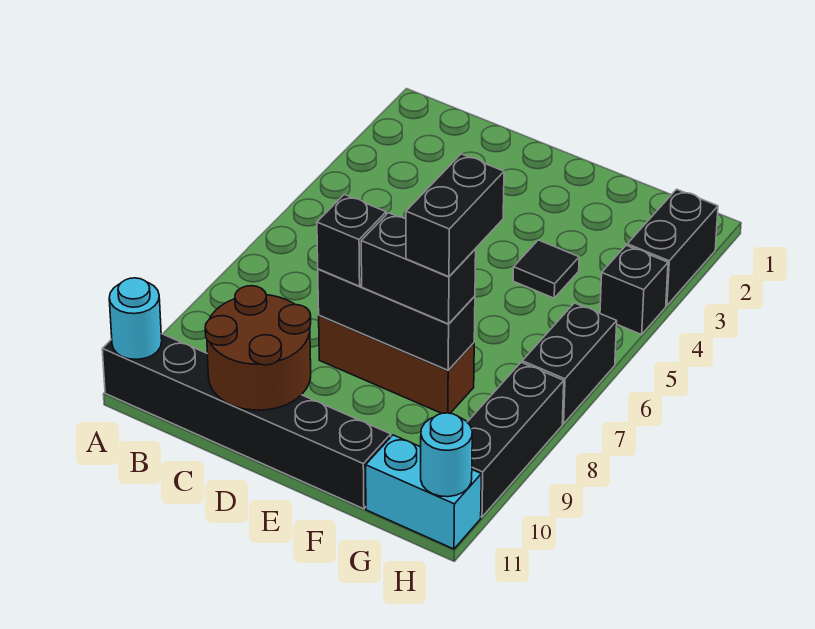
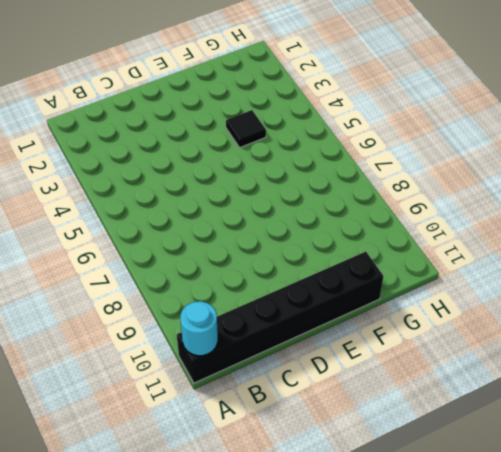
none -> brown 1x3 brick [319,315,474,413]
none -> cyan 1x2 brick [366,435,481,549]
none -> black 1x2 brick [627,189,718,306]

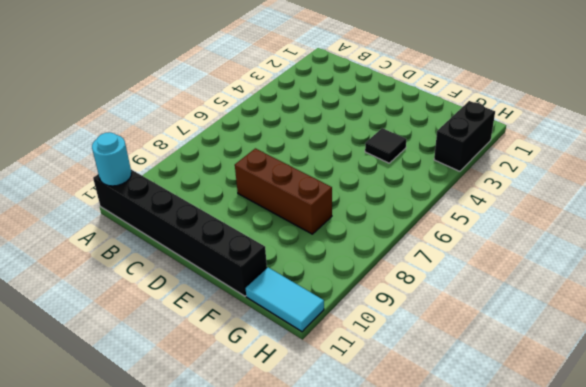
cyan 1x2 tile [246,267,324,332] -> cyan 1x2 brick [366,435,481,549]
none -> black 1x1 brick [600,245,668,335]
none -> black 1x2 brick [522,303,617,424]
none -> black 1x3 brick [467,362,564,517]

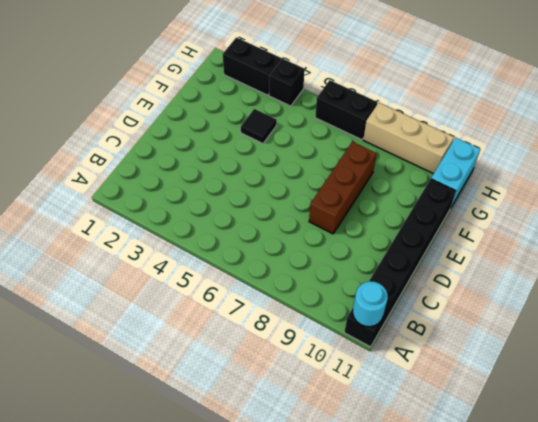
tan 1x3 brick [363,103,454,174] -> black 1x3 brick [467,362,564,517]
none -> brown 2x2 round brick [205,286,311,410]
none -> black 1x3 brick [318,269,475,370]
none -> cyan 1x1 round brick [421,413,472,497]

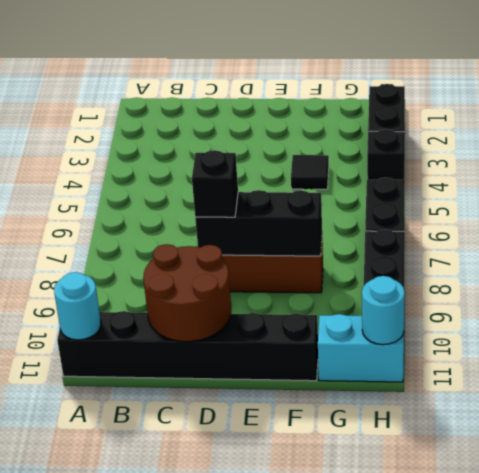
none -> black 1x2 brick [361,213,476,324]
none -> black 1x2 brick [406,154,504,277]

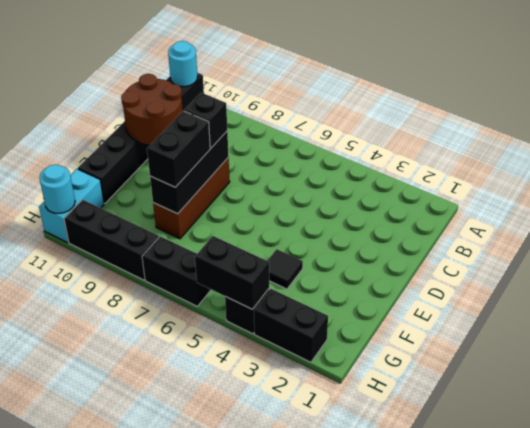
black 1x2 brick [195,236,269,309] -> black 1x2 brick moved to [406,154,504,277]

